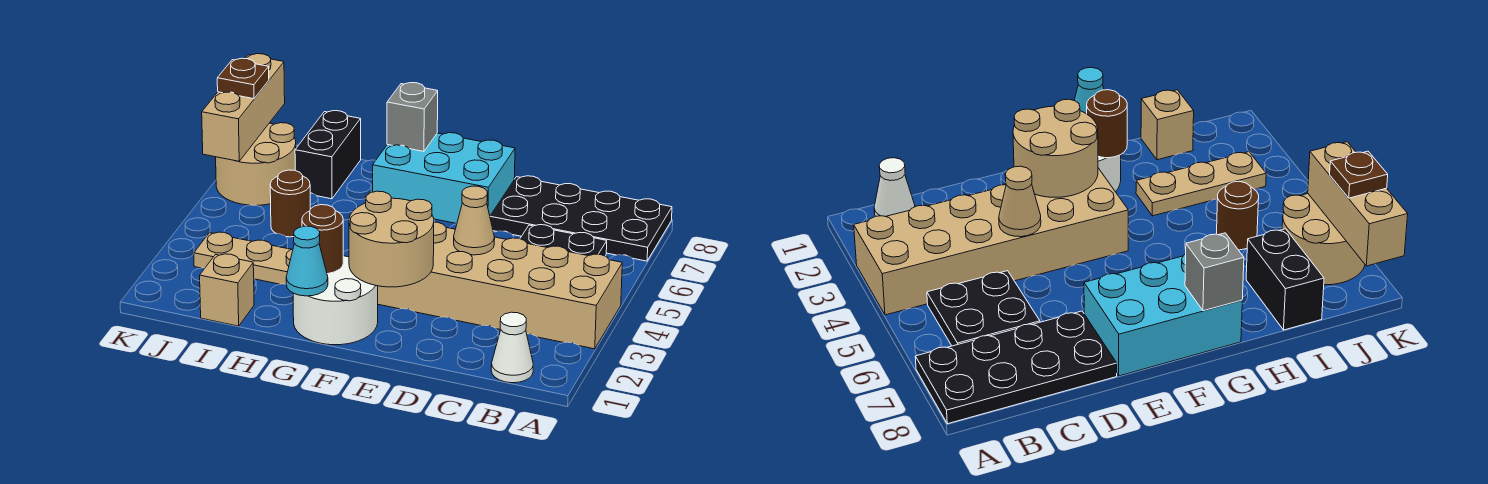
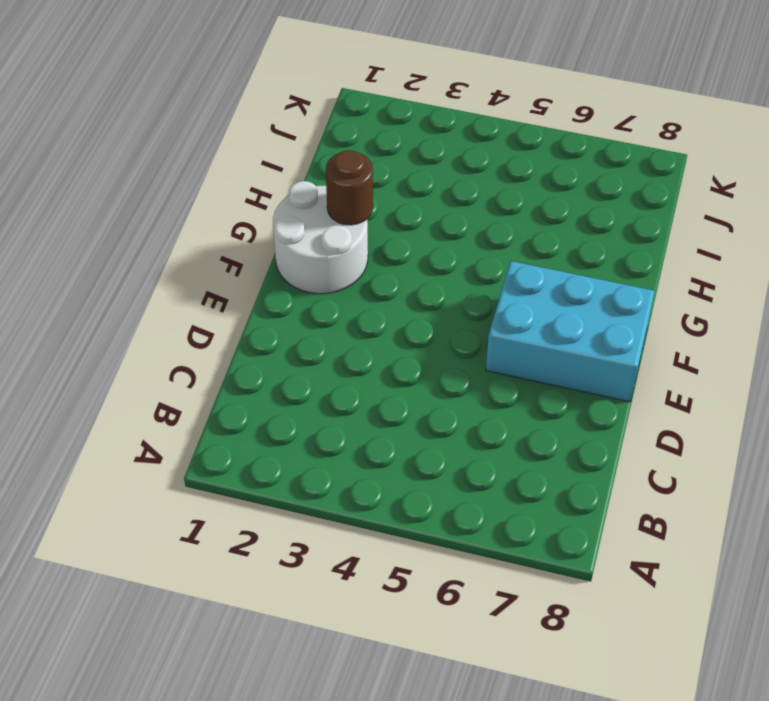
cyan 2x3 brick [486,261,655,402] -> cyan 2x3 brick turned to [373,133,515,224]
none -> tan 2x6 brick [378,222,622,349]
none -> black 2x4 plate [490,176,672,261]
none -> white 1x1 cone [491,312,533,383]

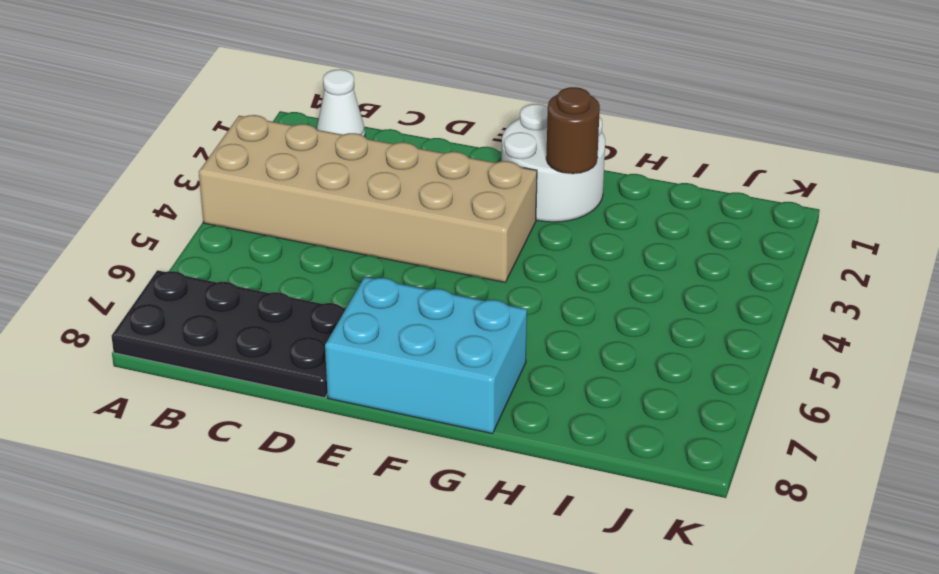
none -> black 2x2 plate [520,225,607,256]
none -> tan 1x3 plate [194,232,293,284]
none -> tan 1x1 brick [200,254,254,326]

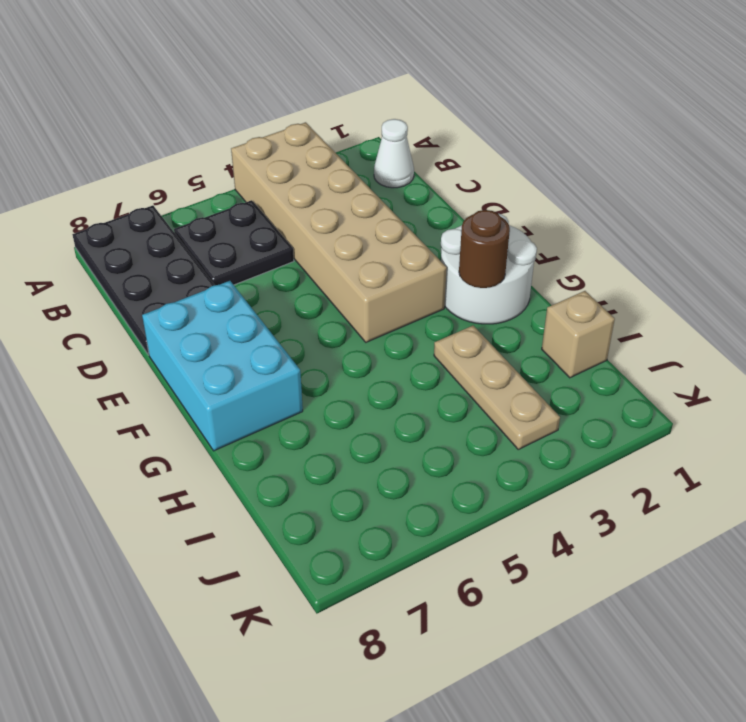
none -> brown 1x1 round brick [270,170,310,237]
none -> black 1x2 brick [295,111,361,199]
none -> tan 2x2 round brick [216,123,296,205]

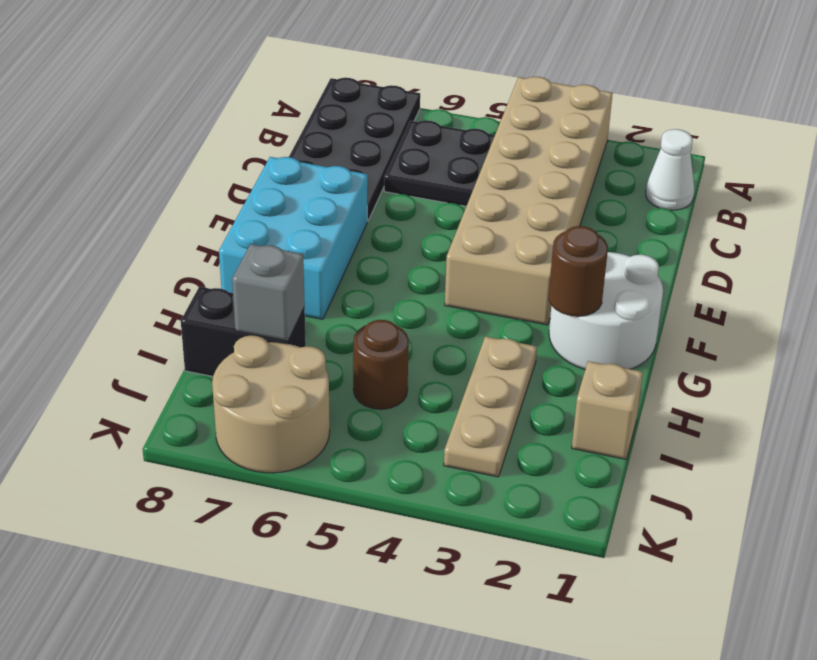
grey 1x1 brick [232,244,305,341] -> grey 1x1 brick moved to [387,83,438,151]
none -> tan 1x1 cone [454,186,495,255]
none -> tan 2x2 round brick [349,191,434,287]
none -> cyan 1x1 cone [286,226,328,296]

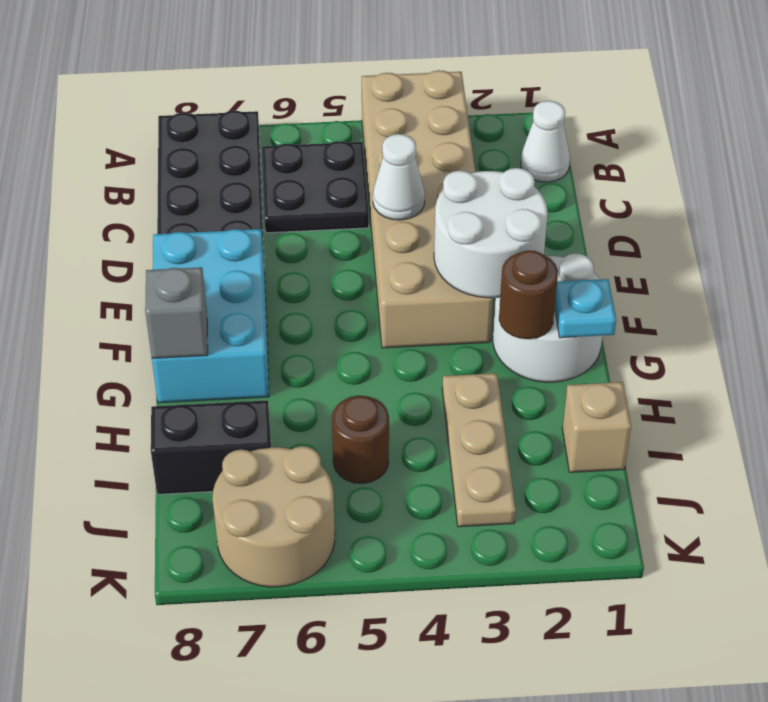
white 1x1 cone [373,134,425,220] -> tan 1x1 cone [454,186,495,255]
white 2x2 round brick [434,168,548,298] -> tan 2x2 round brick [349,191,434,287]
cyan 1x1 plate [555,279,616,338] -> cyan 1x1 cone [286,226,328,296]
none -> tan 1x3 brick [202,54,285,161]
none -> brown 1x1 plate [217,58,269,99]

